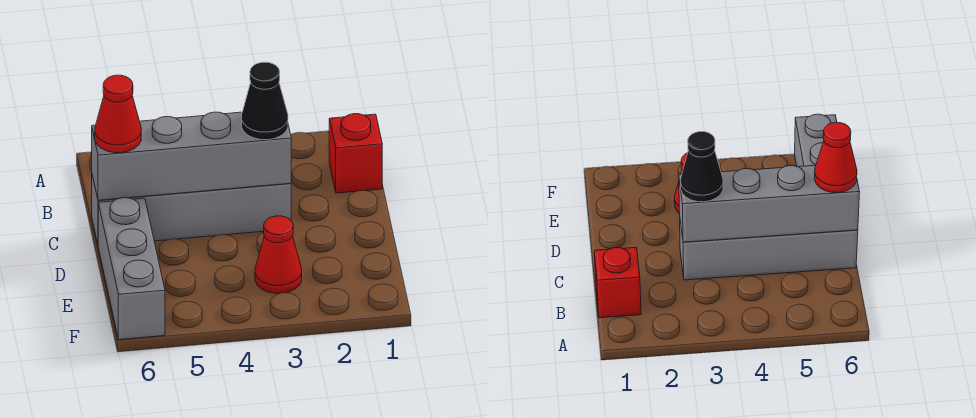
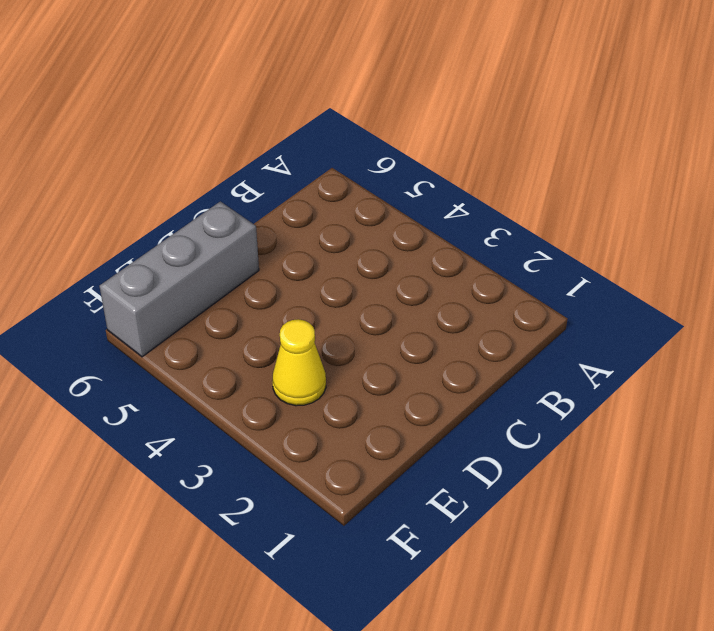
yellow 1x1 cone [272,319,326,406] -> red 1x1 cone [255,216,302,293]
none -> red 1x1 brick [329,114,382,193]
none -> grey 1x4 brick [92,175,291,244]

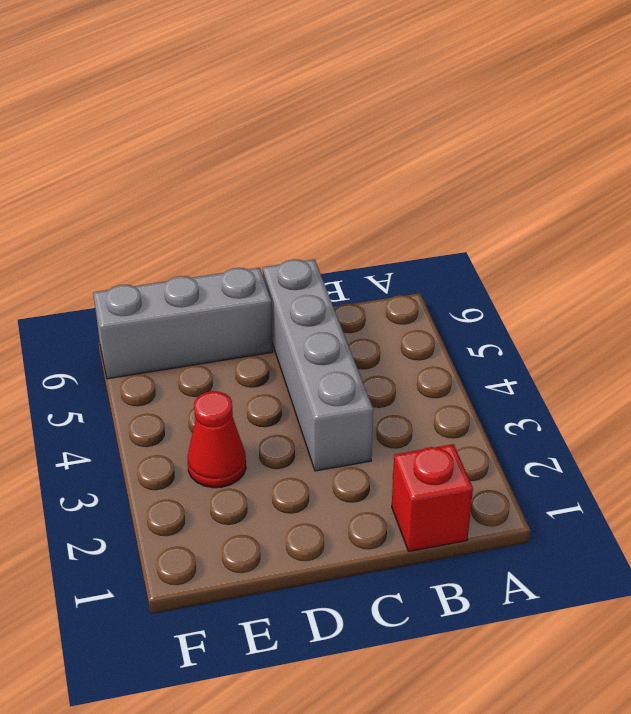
none -> grey 1x4 brick [92,112,291,200]
none -> black 1x1 cone [242,62,288,140]

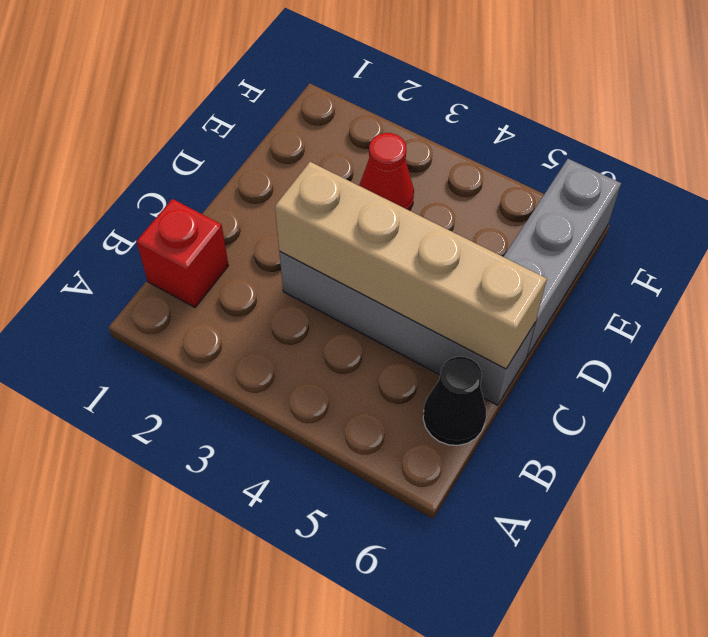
black 1x1 cone [423,357,486,445] -> black 1x1 cone moved to [242,62,288,140]
tan 1x4 brick [275,162,547,369] -> grey 1x4 brick [92,112,291,200]
none -> red 1x1 cone [95,75,141,153]

